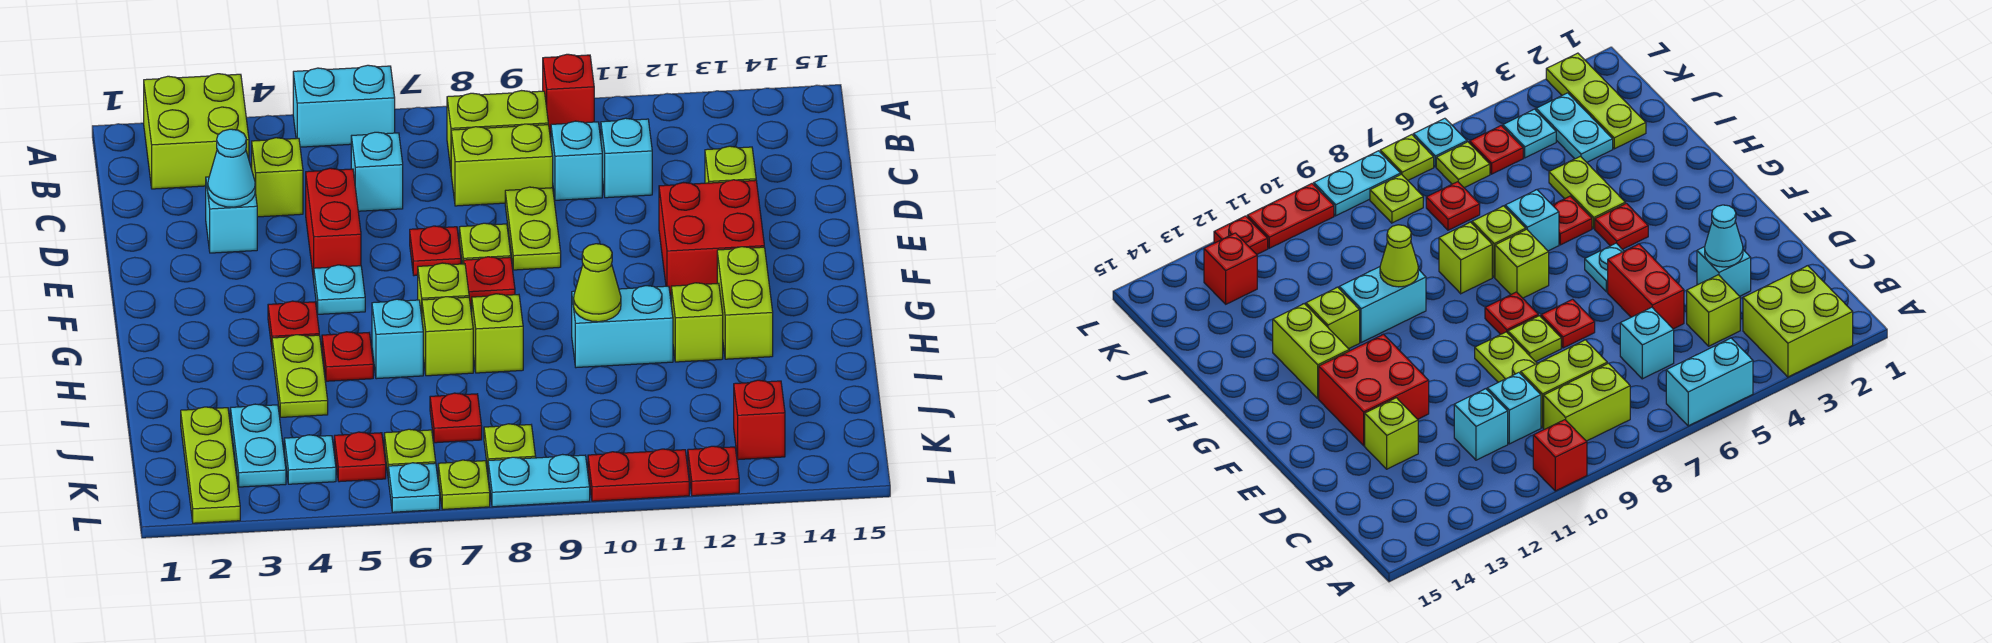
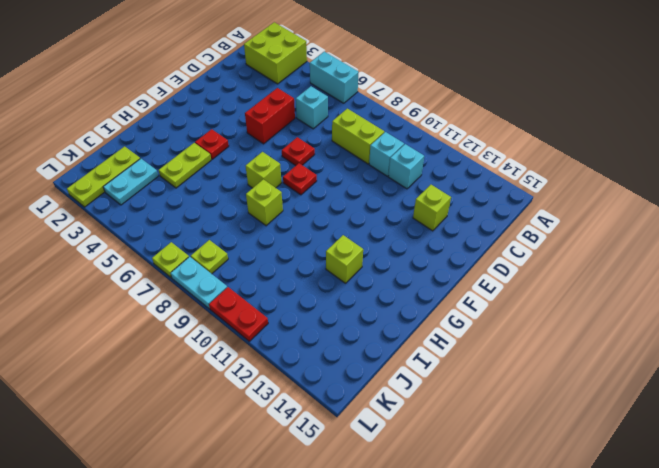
none -> red 1x1 brick [543,54,594,133]
none -> lime 1x2 brick [447,91,548,168]
none -> lime 1x1 brick [252,138,303,217]
none -> cyan 1x1 brick [206,177,257,253]

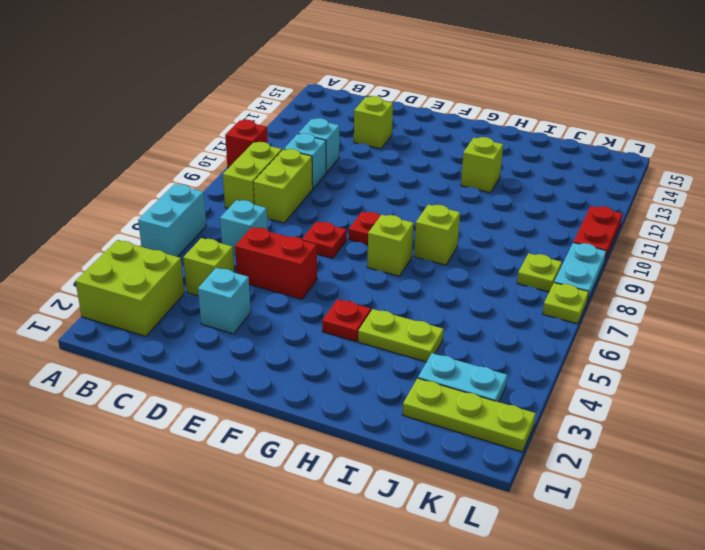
none -> lime 1x2 plate [505,187,561,270]
none -> lime 1x1 plate [459,223,511,264]
none -> red 2x2 brick [659,180,764,295]
none -> cyan 1x1 plate [314,265,365,314]

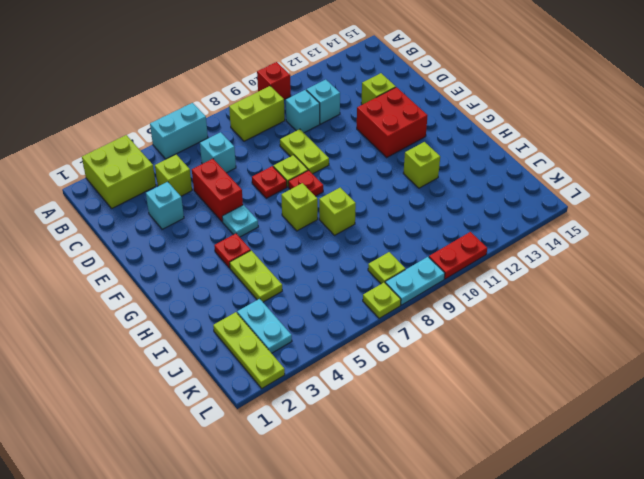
none -> lime 1x2 brick [451,124,553,206]
none -> lime 1x2 brick [717,247,773,359]
none -> red 1x1 plate [322,332,373,381]
none -> cyan 1x1 brick [372,299,423,379]

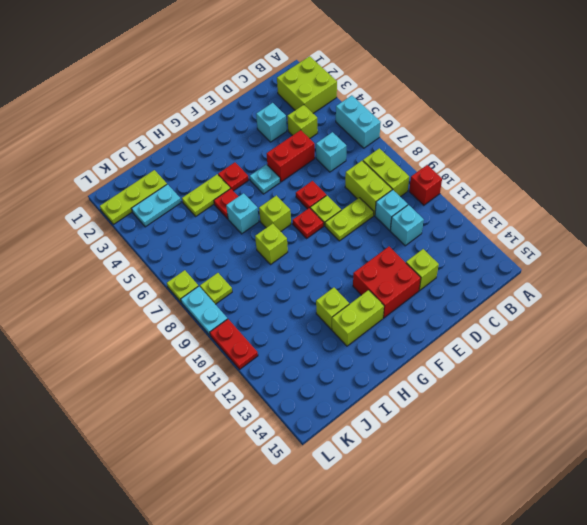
none -> lime 1x1 brick [422,297,473,376]
none -> cyan 1x2 brick [572,286,673,368]
none -> red 1x1 plate [430,393,482,443]
none -> cyan 1x1 plate [284,435,336,484]

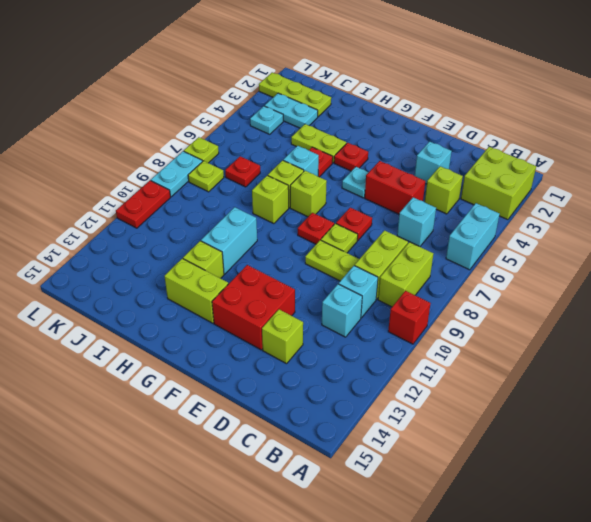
none -> red 1x1 plate [334,432,386,482]
none -> lime 1x1 plate [384,429,436,473]
none -> red 1x1 brick [734,380,785,460]
none -> cyan 1x1 plate [388,463,440,512]

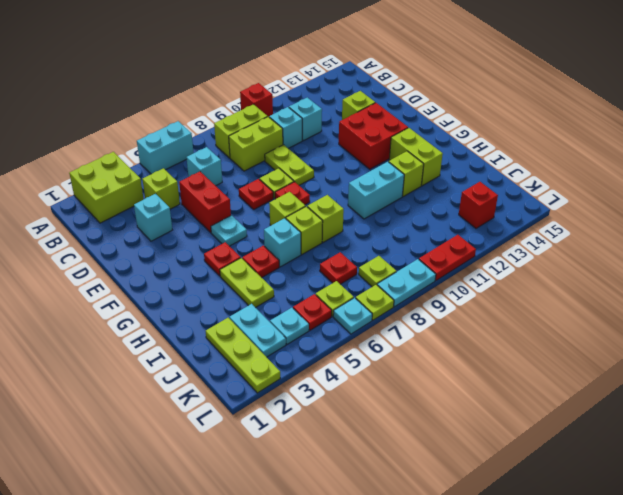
none -> red 1x1 plate [688,446,739,496]
none -> cyan 1x1 cone [208,129,255,207]
none -> lime 1x1 cone [574,244,621,322]

